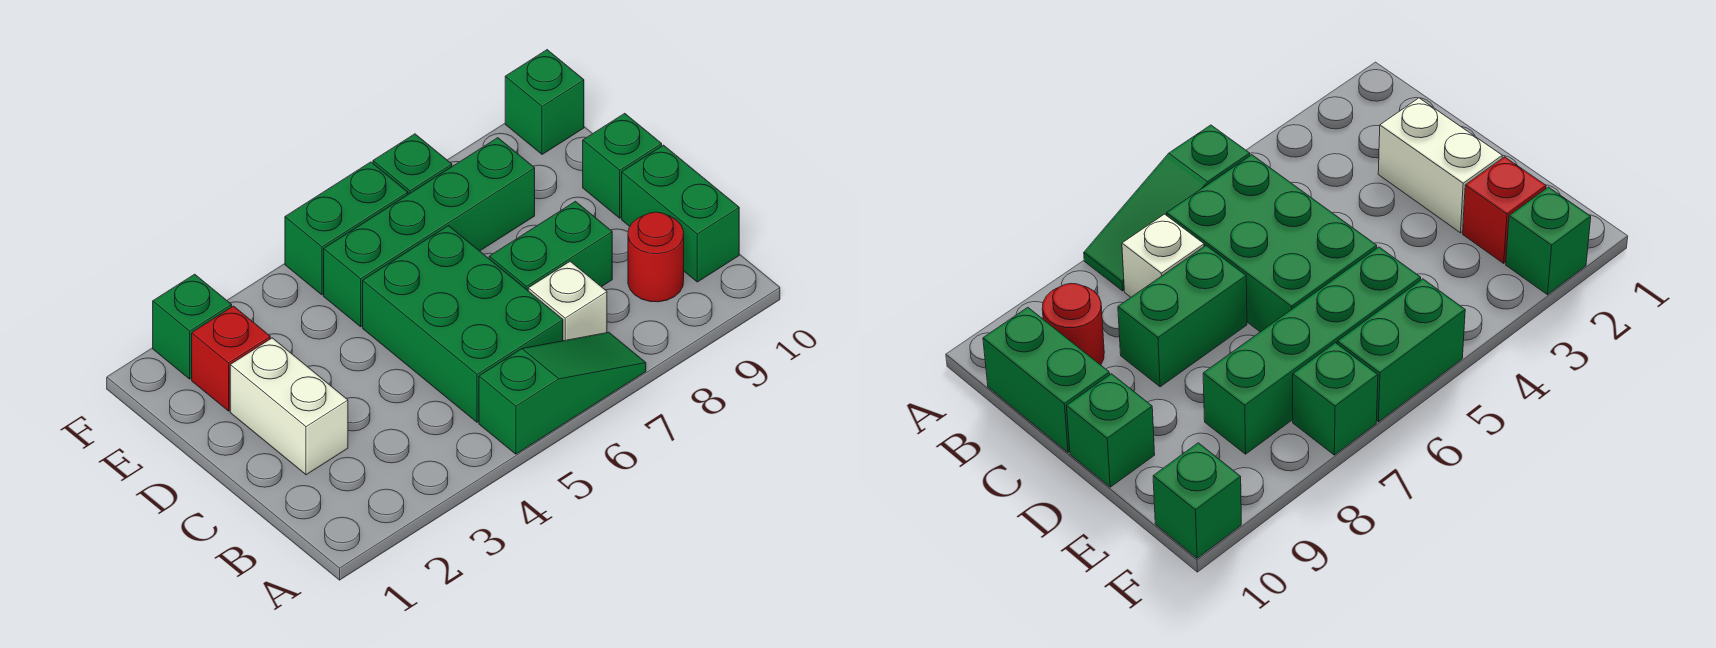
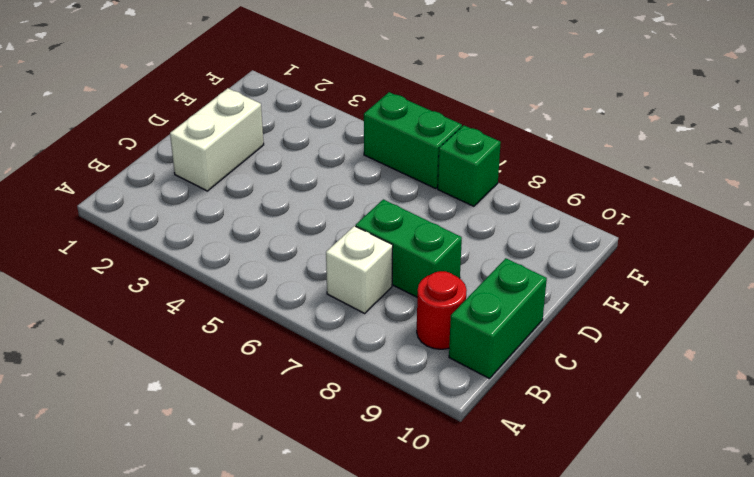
none -> green 1x3 slope [479,332,646,454]
none -> green 2x3 brick [363,226,563,422]
none -> green 1x1 brick [583,113,662,218]

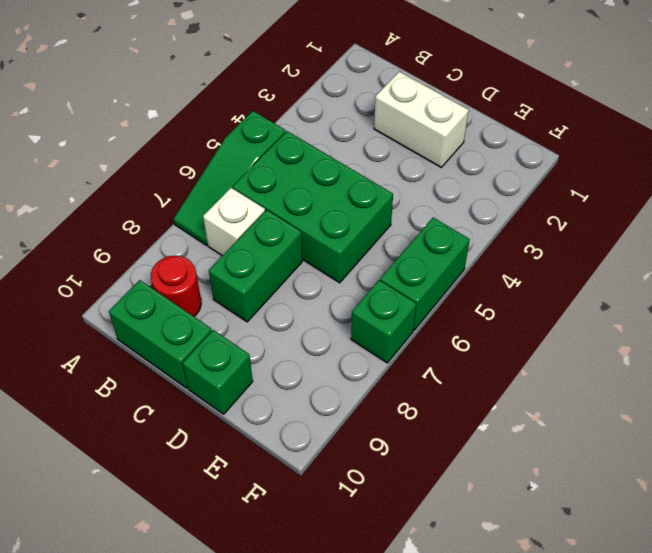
none -> red 1x1 brick [192,306,270,411]
none -> green 1x4 brick [324,138,535,327]
none -> green 1x1 brick [153,274,232,379]

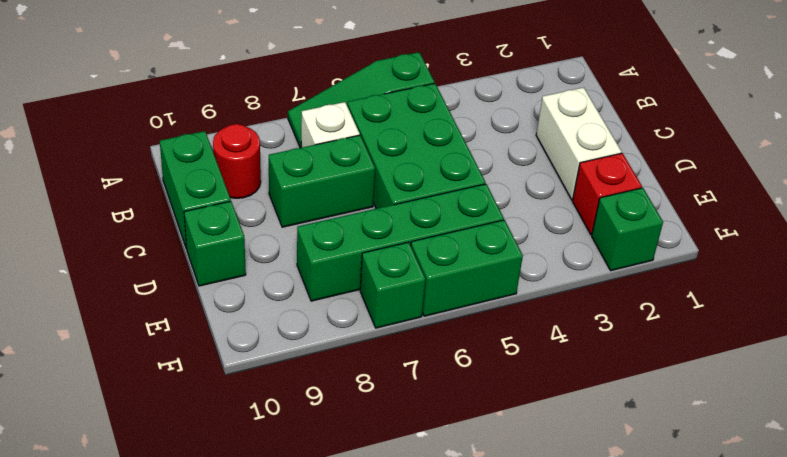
none -> green 1x1 brick [505,50,584,154]

